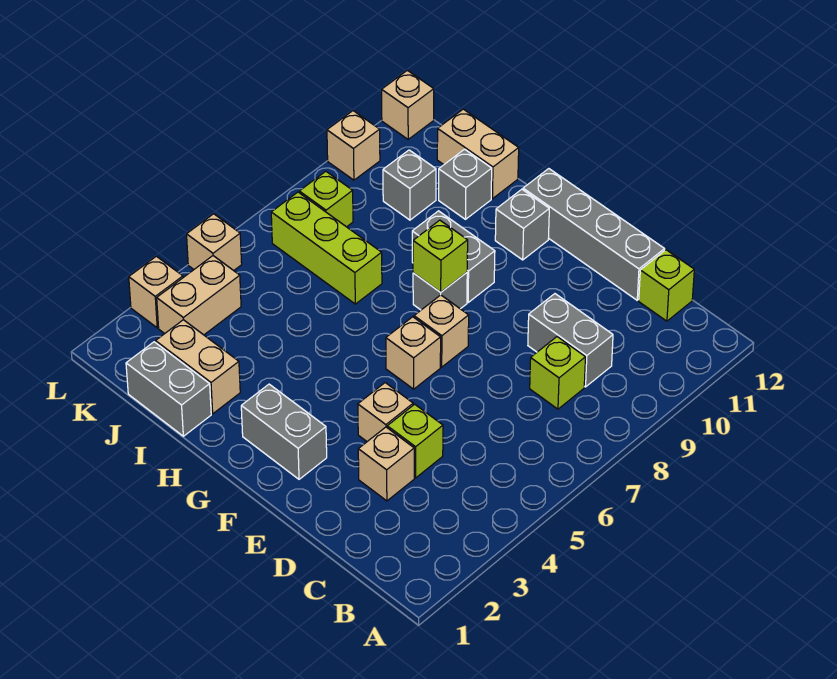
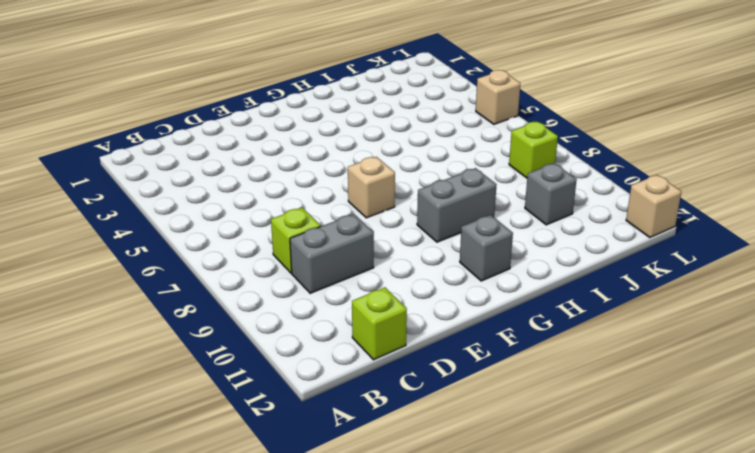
none -> tan 1x1 brick [358,427,414,501]
none -> lime 1x1 brick [387,404,443,478]
none -> grey 1x4 brick [523,169,665,300]

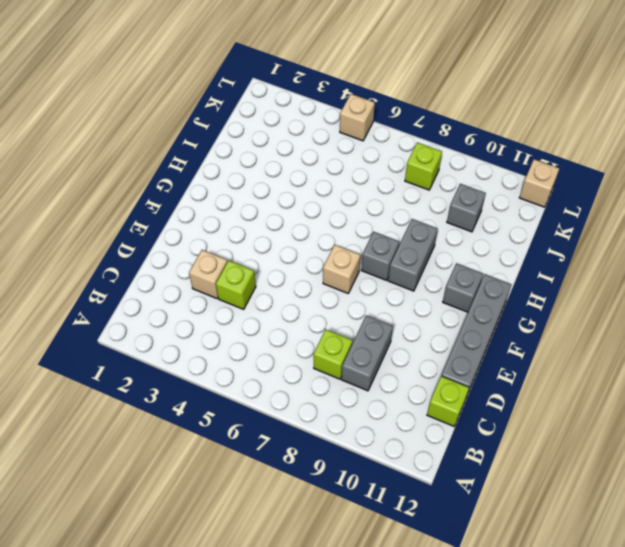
none -> tan 1x1 brick [358,383,413,441]
none -> grey 1x2 brick [241,384,327,479]
none -> tan 1x1 brick [386,317,441,389]

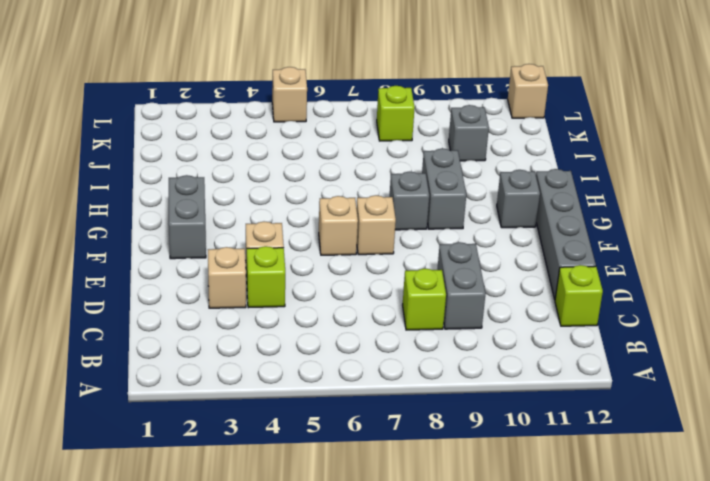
none -> grey 1x2 brick [126,342,211,436]
none -> tan 1x2 brick [156,320,240,414]
none -> lime 1x3 brick [271,192,382,304]

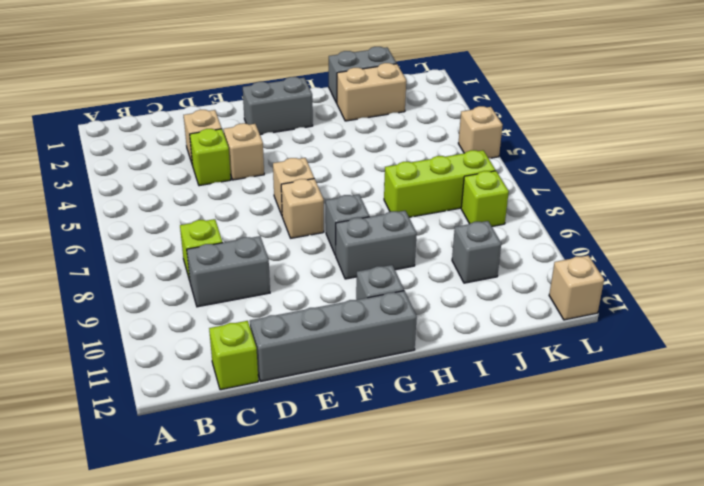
none -> grey 1x1 brick [439,149,492,219]
none -> tan 1x2 brick [437,109,519,199]
none -> tan 1x2 brick [157,256,241,335]

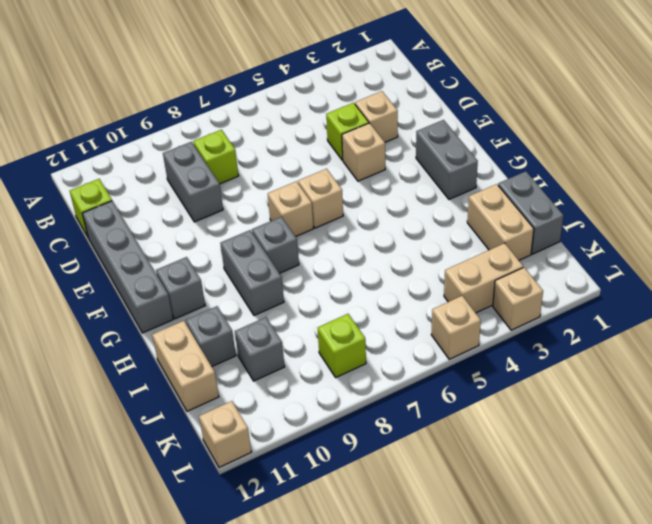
none -> lime 1x3 brick [271,192,382,304]
none -> tan 1x1 brick [327,111,380,180]
none -> lime 1x1 brick [413,220,468,292]

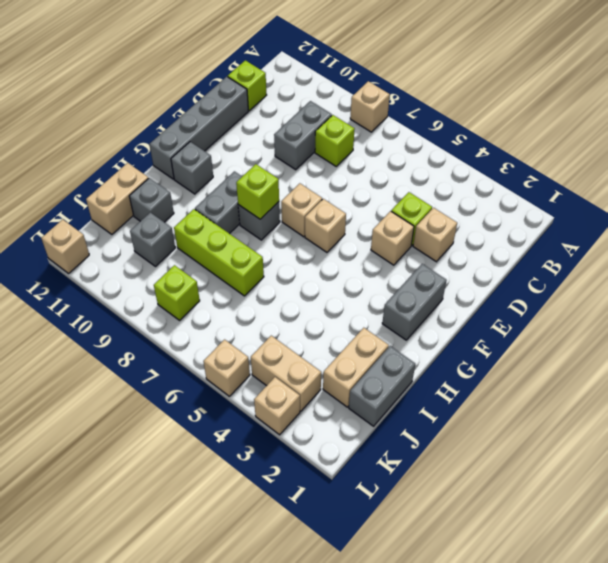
tan 1x1 brick [350,81,390,132] -> tan 1x1 brick moved to [327,111,380,180]
lime 1x3 brick [174,209,264,296] -> lime 1x3 brick turned to [271,192,382,304]

